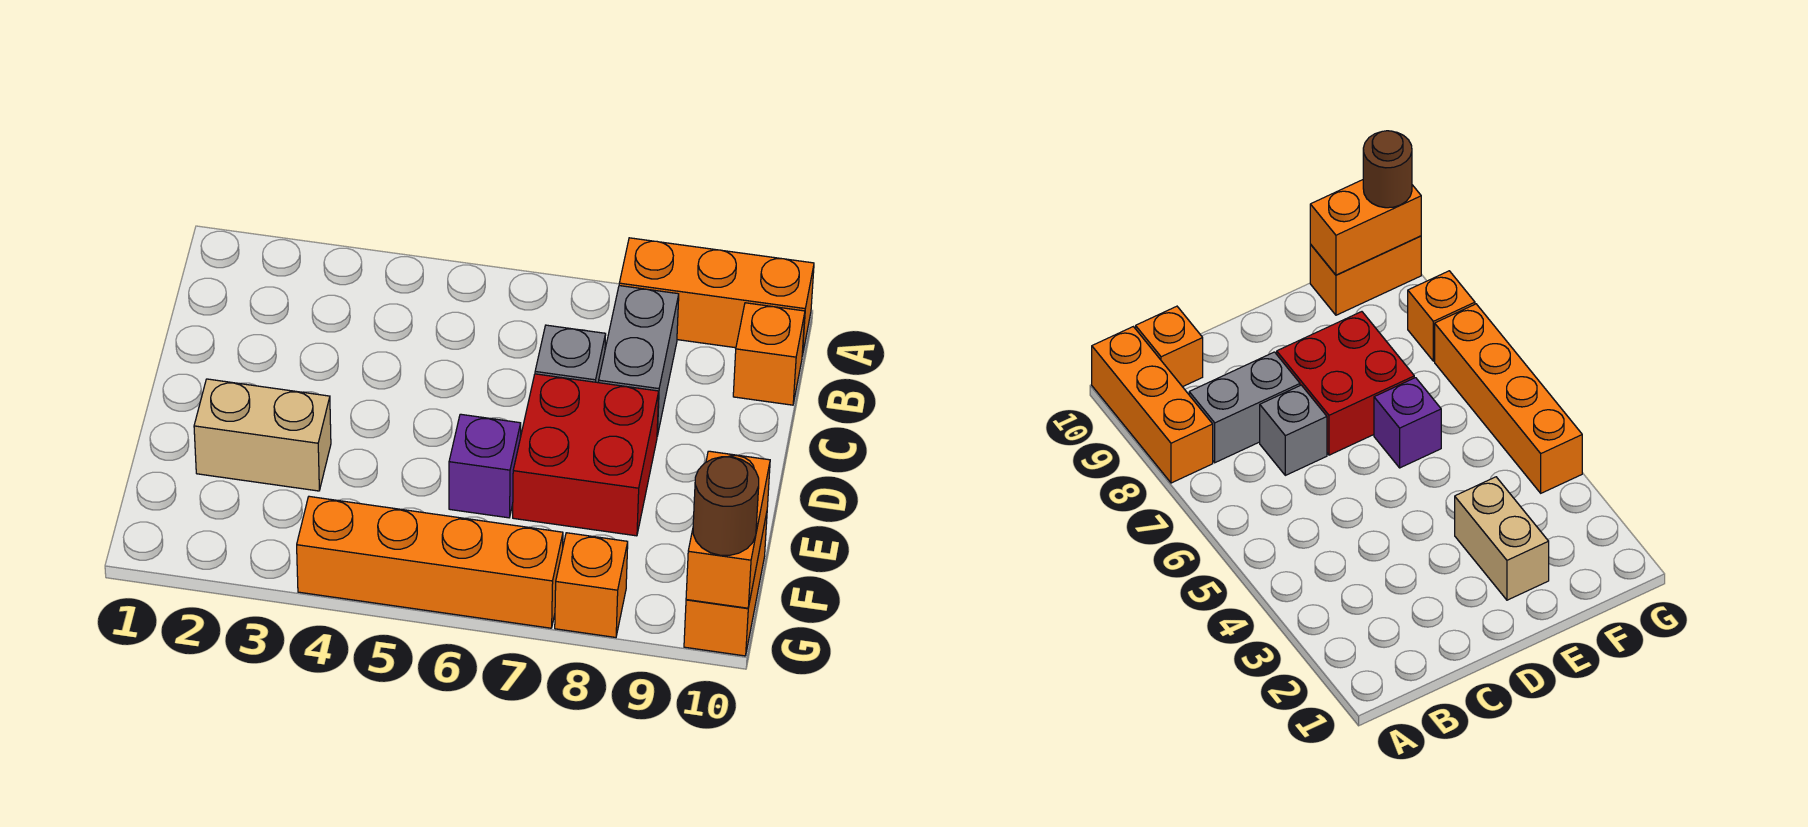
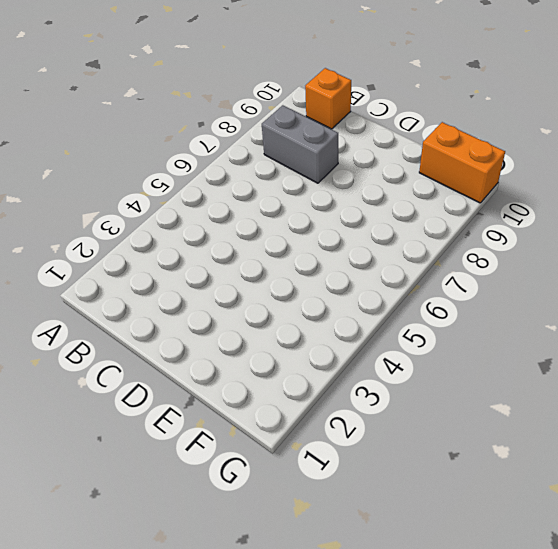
none -> orange 1x3 brick [619,238,814,356]
none -> grey 1x1 brick [535,325,606,383]
none -> red 2x2 brick [513,374,659,536]

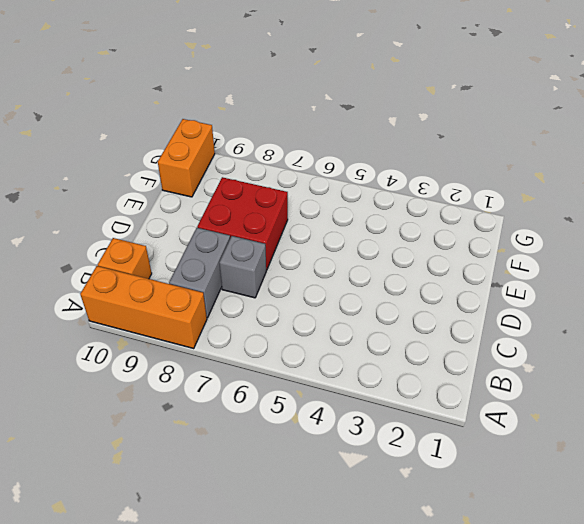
none -> tan 1x2 brick [194,379,331,491]
none -> purple 1x1 brick [449,414,521,518]
none -> orange 1x4 brick [297,496,563,628]

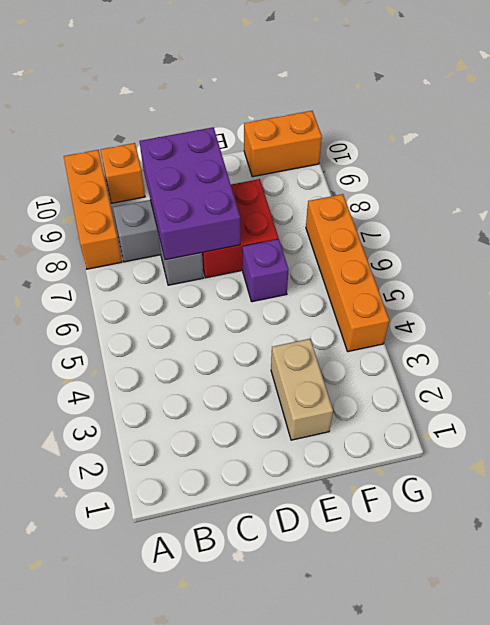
purple 2x3 brick [139,127,240,260] -> none
none -> orange 1x1 brick [555,533,628,637]
none -> orange 1x2 brick [686,451,770,608]
none -> brown 1x1 round brick [693,457,759,555]

